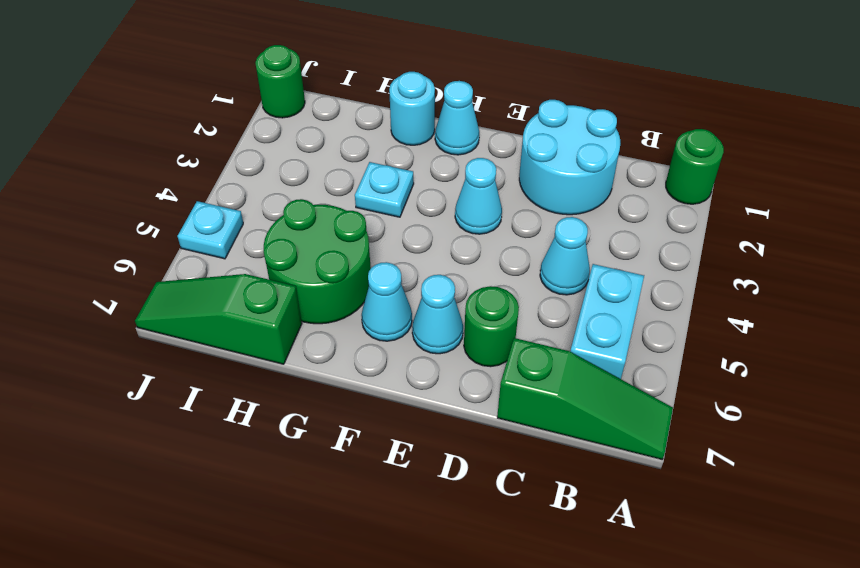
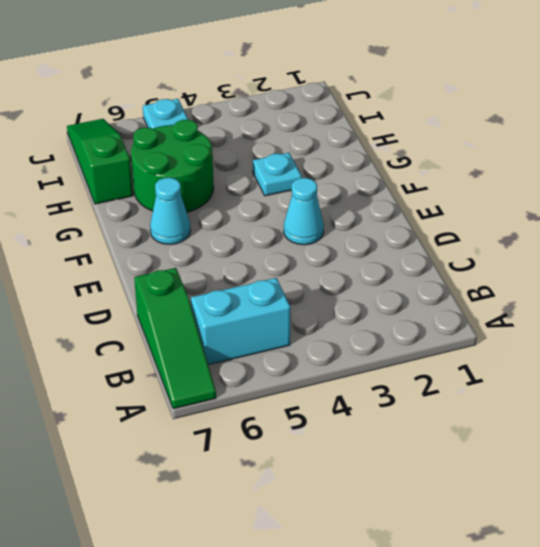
none -> green 1x1 round brick [666,129,724,204]
none -> cyan 2x2 round brick [519,100,620,215]
none -> cyan 1x1 cone [540,217,590,295]

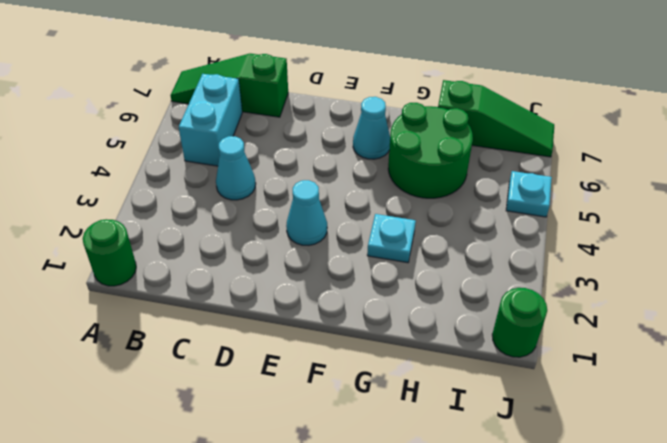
none -> cyan 2x2 round brick [519,100,620,215]
none -> green 1x1 round brick [464,286,519,367]
none -> cyan 1x1 cone [412,275,463,354]

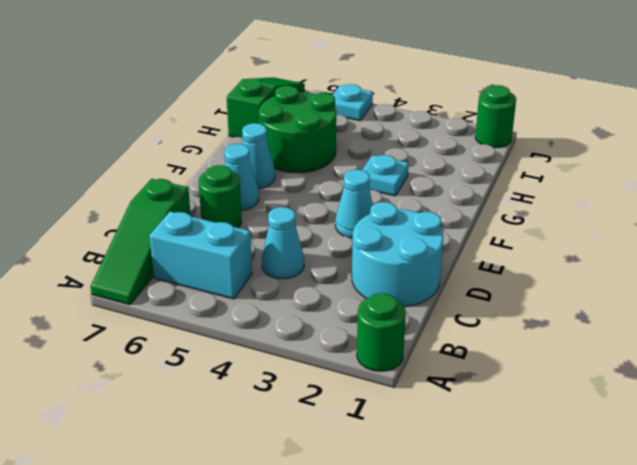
none -> cyan 1x1 cone [435,81,479,155]
none -> cyan 1x1 round brick [389,72,435,145]

